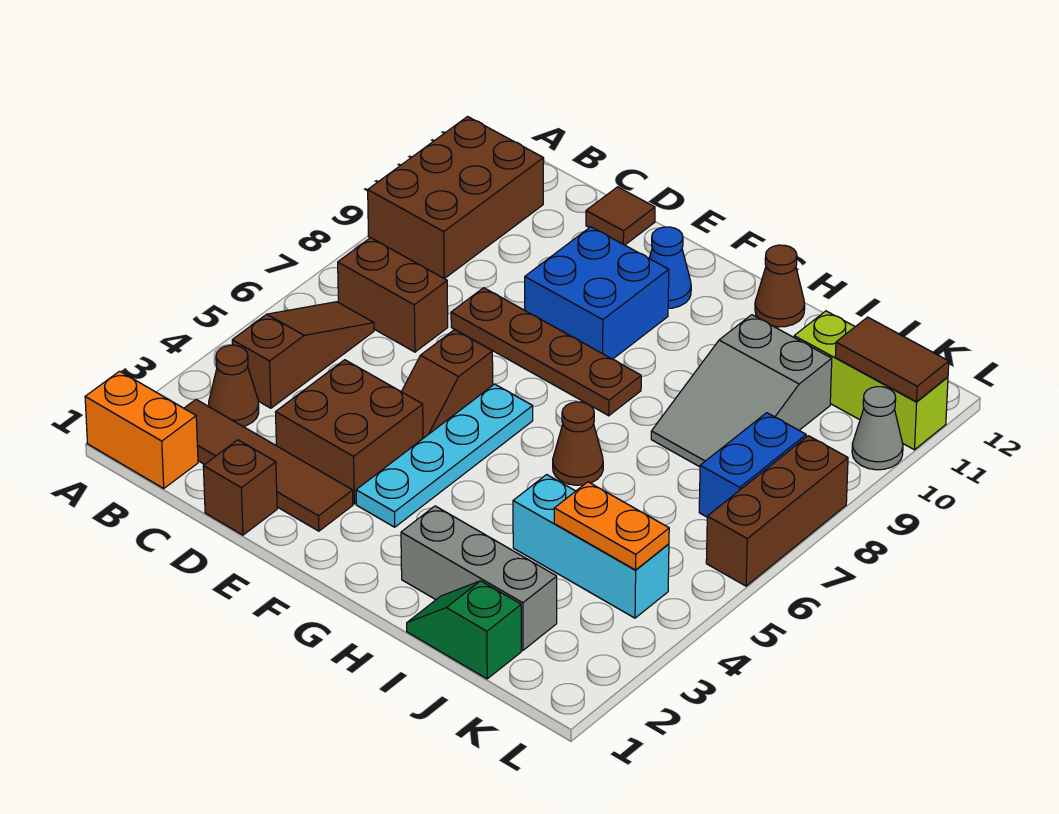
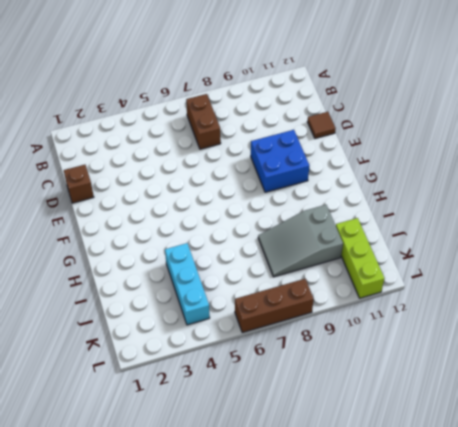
none -> orange 1x2 brick [85,371,198,488]
none -> brown 2x3 brick [368,117,544,279]
none -> brown 1x4 tile [184,399,353,531]

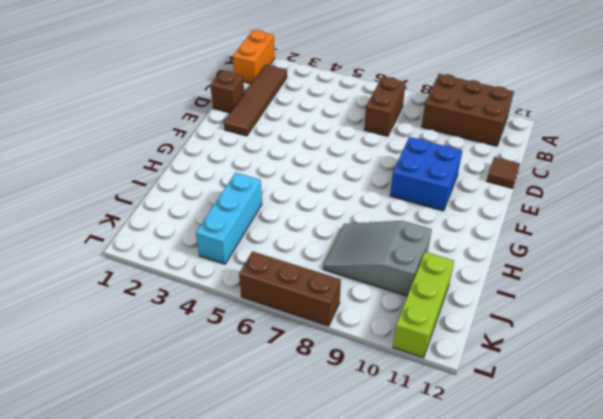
none -> brown 1x1 cone [209,345,259,427]
none -> brown 1x3 slope [232,302,374,408]
none -> brown 2x2 brick [276,360,423,504]

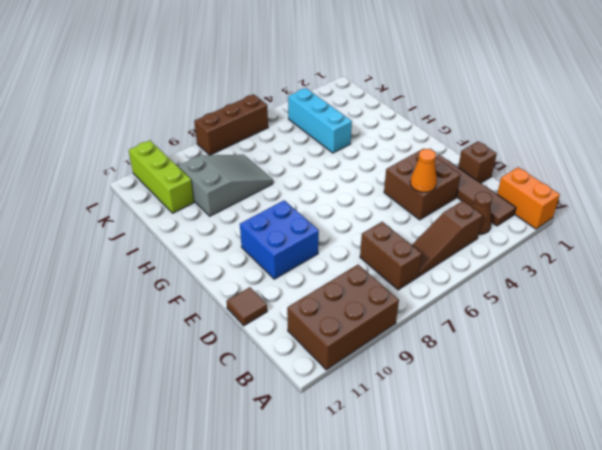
orange 1x1 cone [410,149,437,192] -> none
none -> brown 1x4 plate [451,288,641,416]
none -> brown 1x2 slope [402,330,493,438]
none -> cyan 1x4 plate [356,384,533,527]

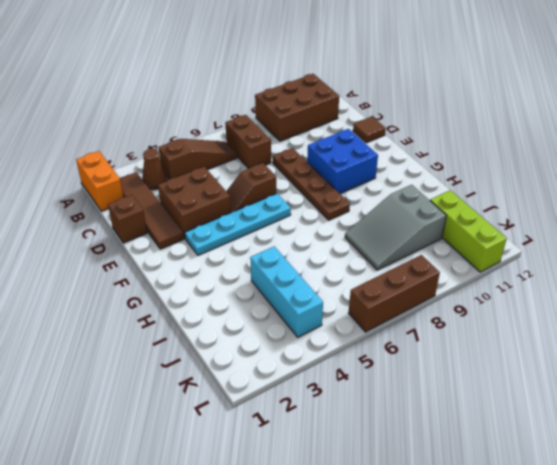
none -> blue 1x1 cone [649,227,691,308]
none -> grey 1x3 brick [401,506,557,650]
none -> brown 1x1 cone [553,402,603,485]

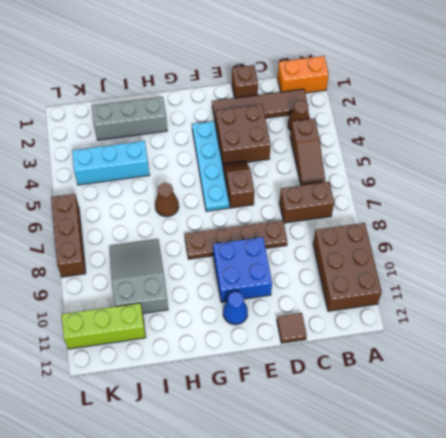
none -> brown 1x1 cone [755,245,805,327]
none -> green 1x2 slope [407,581,521,679]
none -> blue 1x2 brick [699,413,806,517]

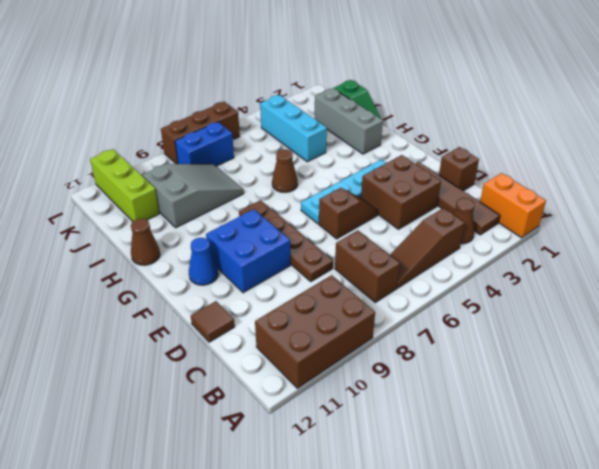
none -> grey 1x1 cone [852,387,903,470]
none -> orange 1x2 plate [554,482,669,570]
none -> brown 1x2 tile [835,317,949,402]

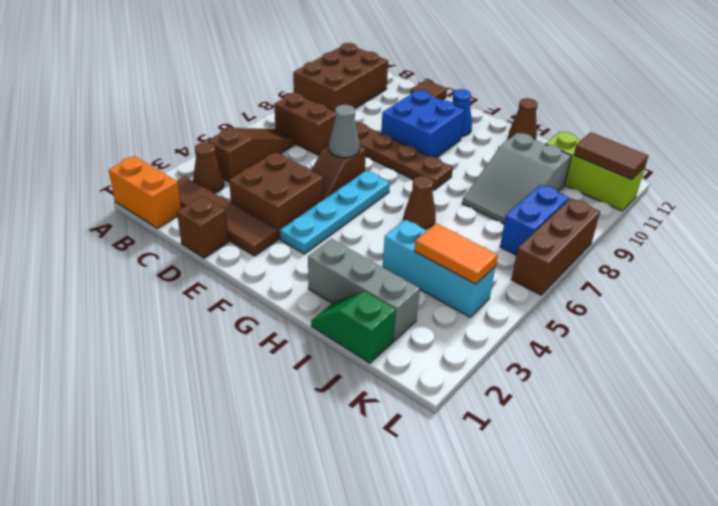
grey 1x1 cone [329,105,360,158] -> grey 1x1 cone moved to [852,387,903,470]
orange 1x2 tile [414,223,498,284] -> orange 1x2 plate [554,482,669,570]

